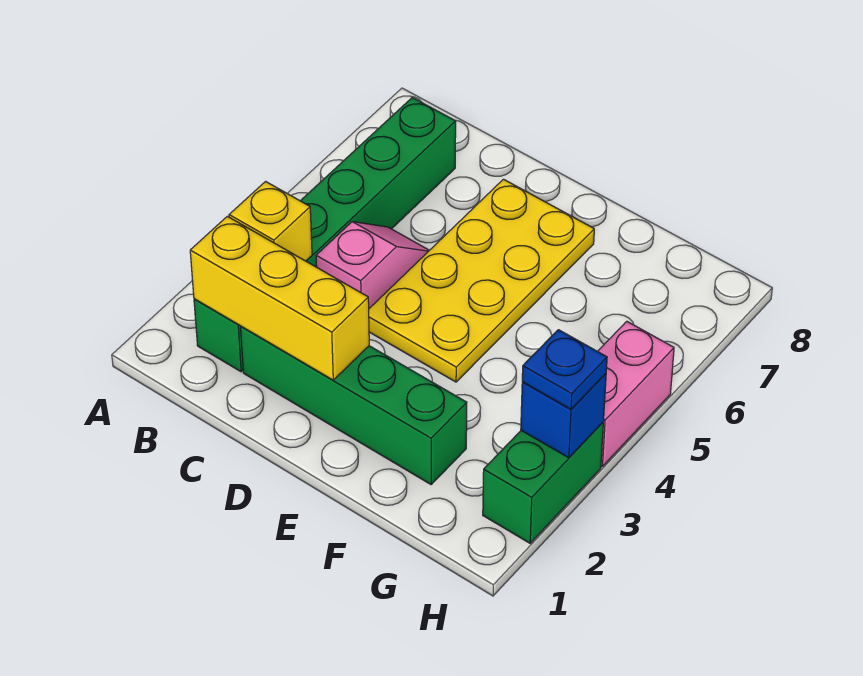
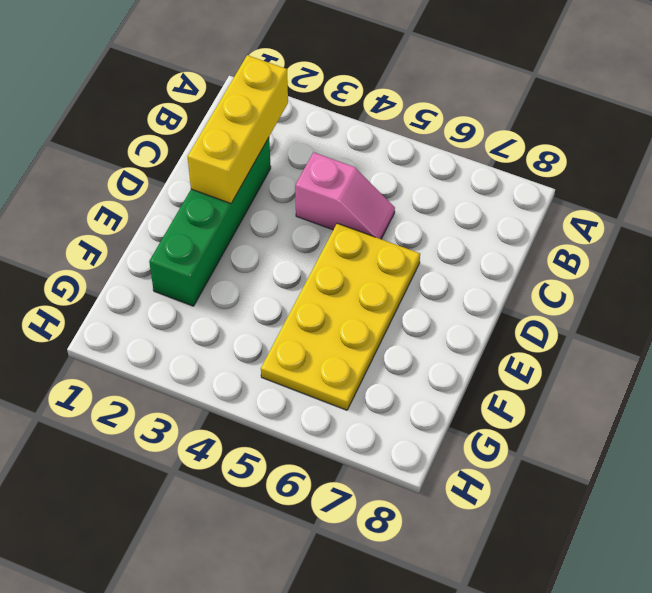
yellow 2x4 plate [261,223,420,410] -> yellow 2x4 plate turned to [369,179,594,382]
none -> green 1x6 brick [194,98,456,372]
none -> green 1x2 brick [483,423,603,543]

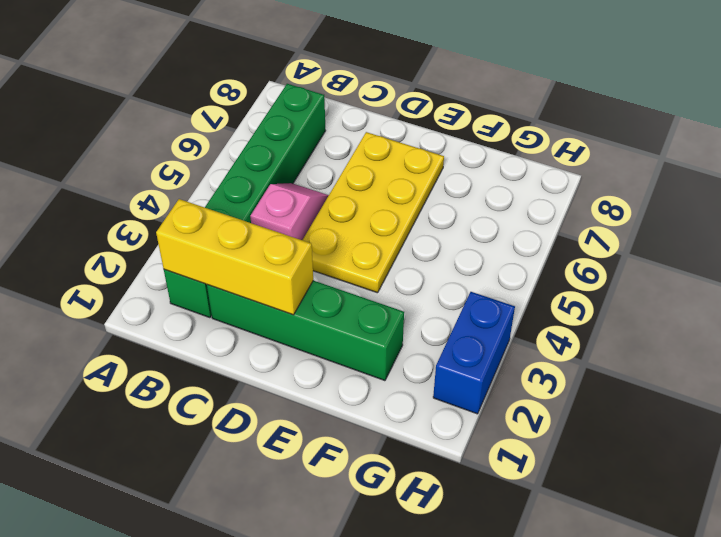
blue 1x2 brick [433,292,515,414] -> green 1x2 brick [483,423,603,543]
none -> pink 1x2 brick [598,321,674,466]
none -> yellow 1x1 brick [229,182,312,261]

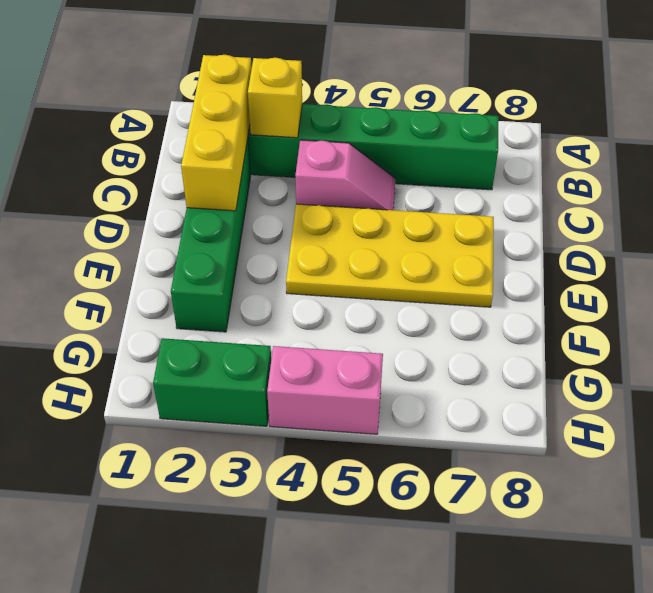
none -> blue 1x1 brick [521,374,606,458]
none -> blue 1x1 plate [522,330,607,409]

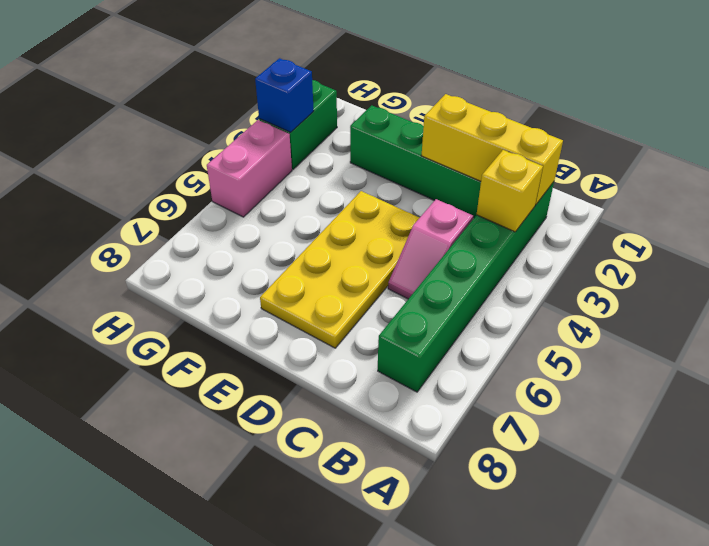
none -> blue 1x1 plate [522,330,607,409]

